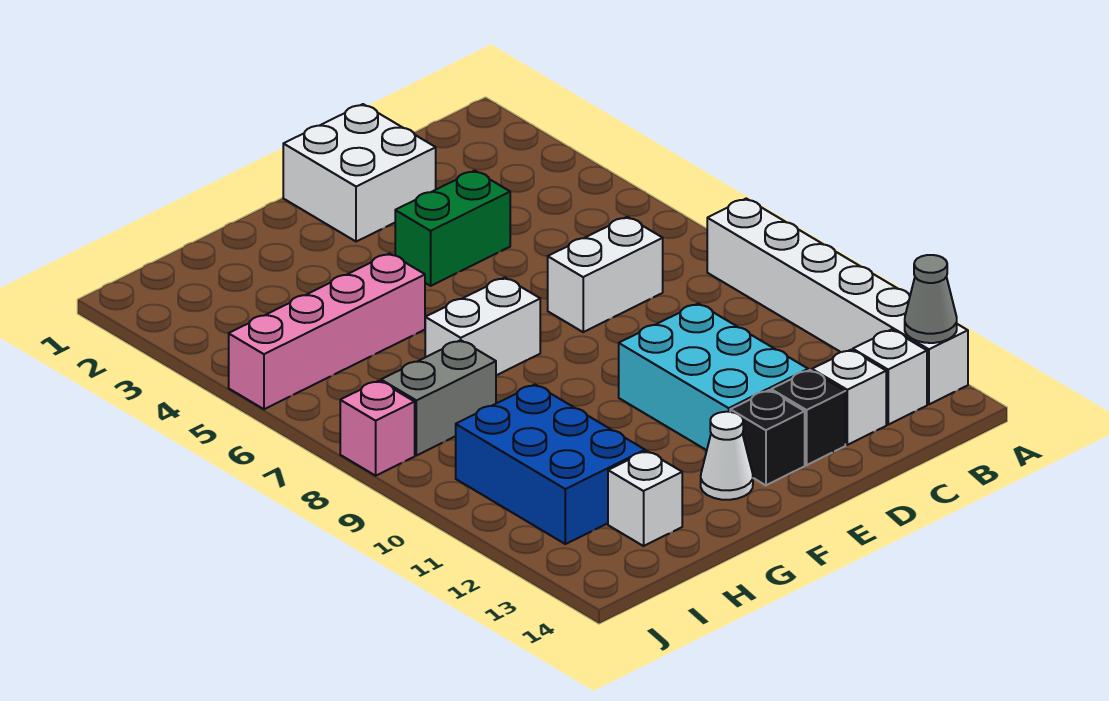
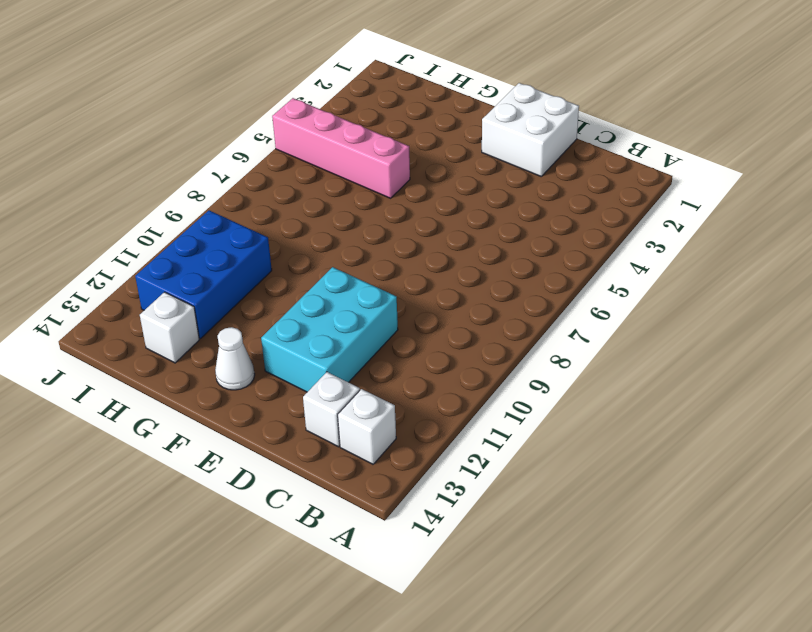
none -> white 1x6 brick [707,199,968,404]
none -> white 1x2 brick [548,217,663,332]
none -> green 1x2 brick [395,171,510,286]

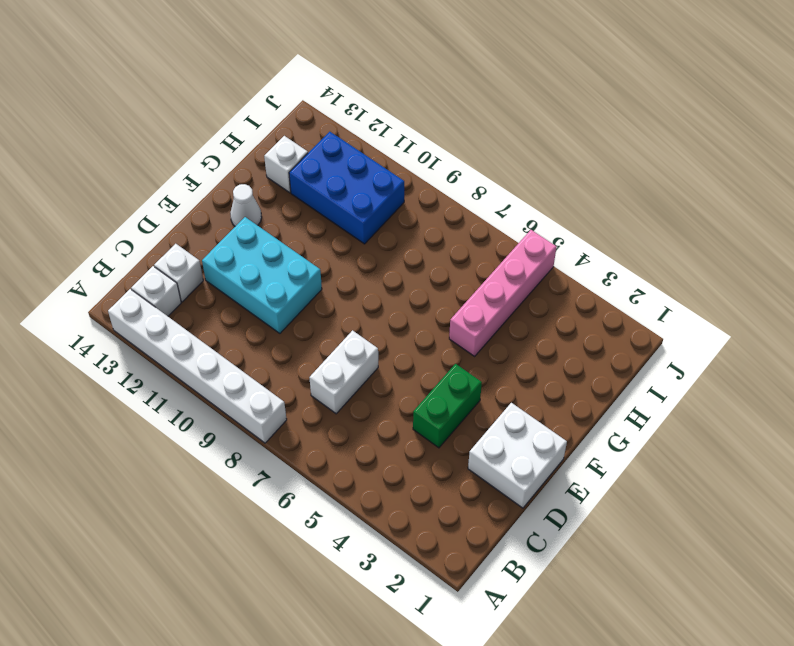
none -> black 1x1 brick [771,370,845,465]
none -> black 1x1 brick [730,390,805,485]
none -> white 1x2 brick [425,278,540,375]

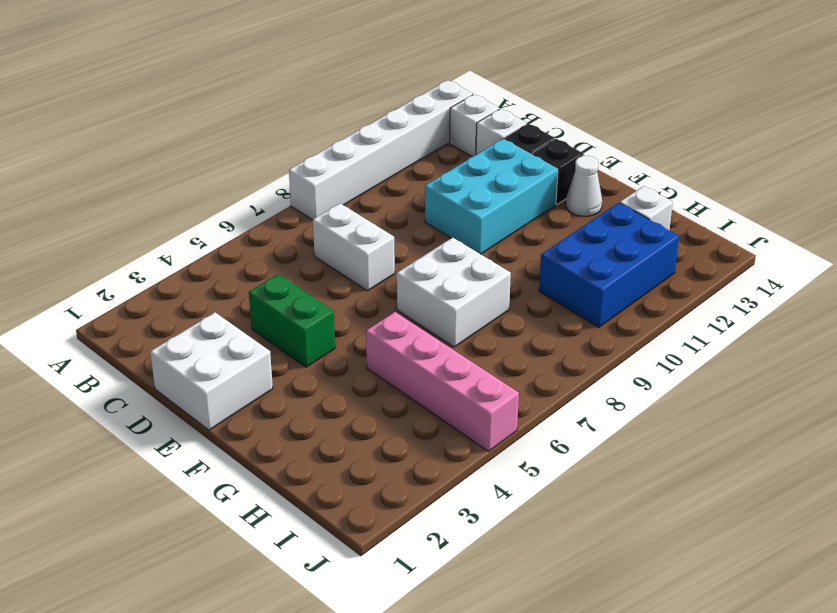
white 2x2 brick [397,238,511,347] -> white 1x2 brick [425,278,540,375]
none -> grey 1x2 brick [381,340,496,456]
none -> pink 1x1 brick [340,381,415,476]
none -> grey 1x1 cone [905,255,957,343]

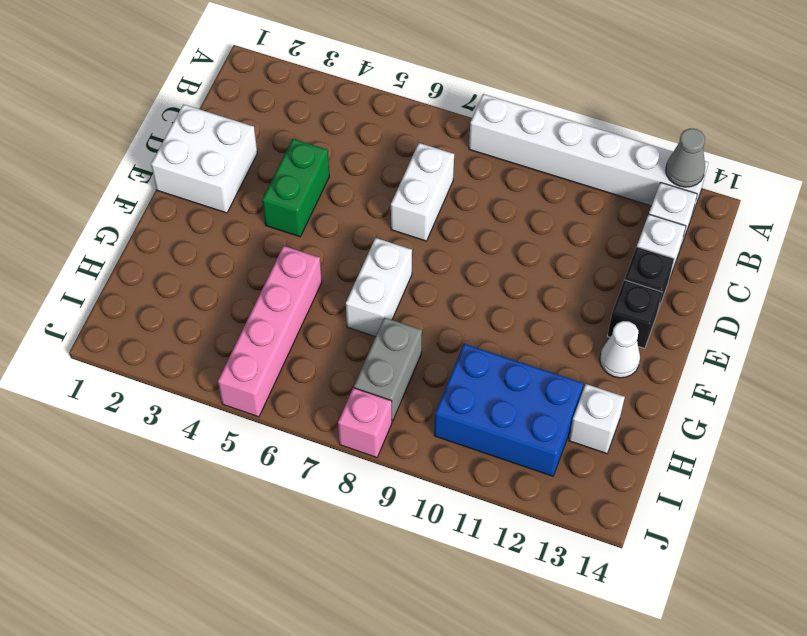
none -> cyan 2x3 brick [619,304,808,450]

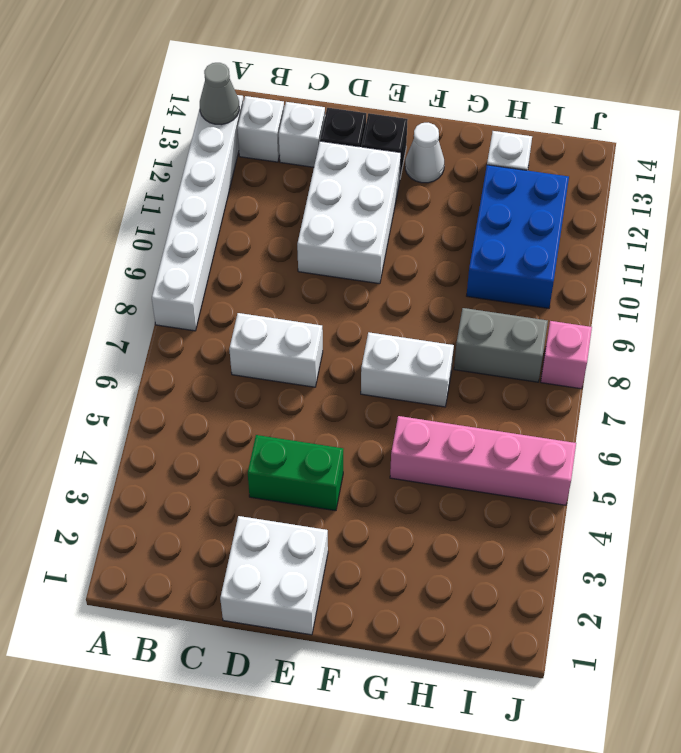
white 2x3 brick [297,141,401,284] -> cyan 2x3 brick [619,304,808,450]

